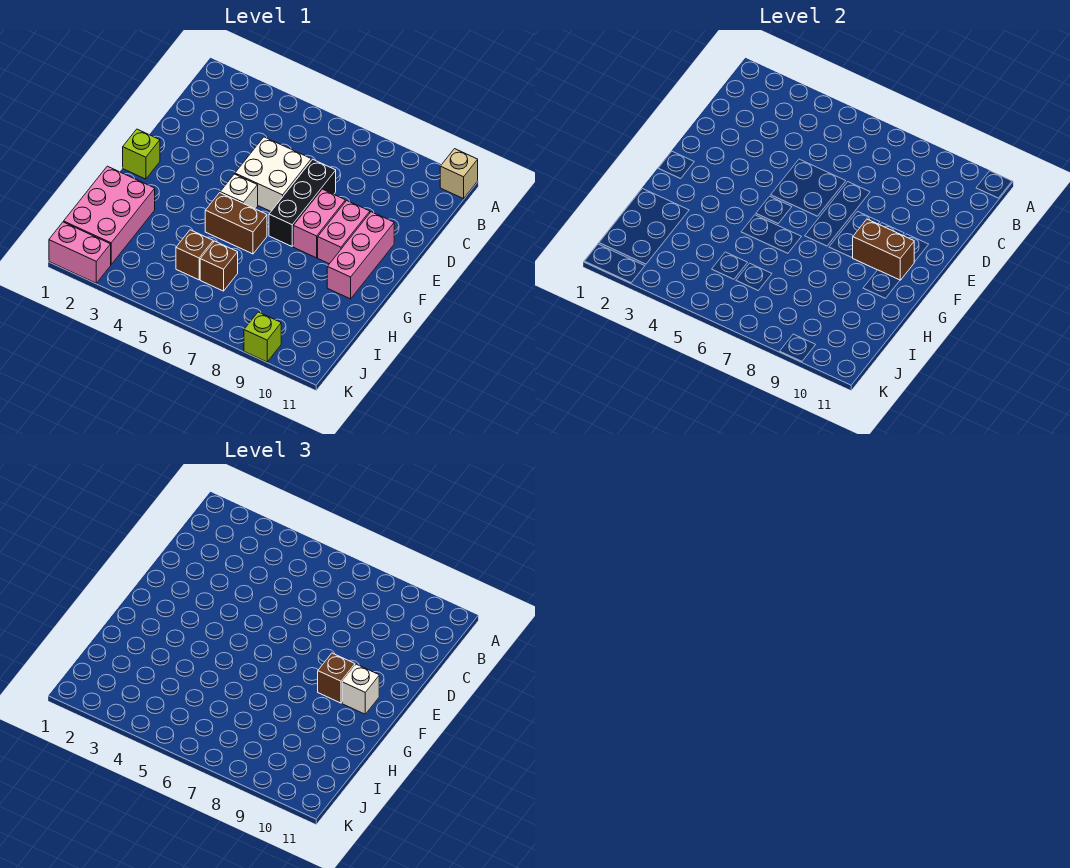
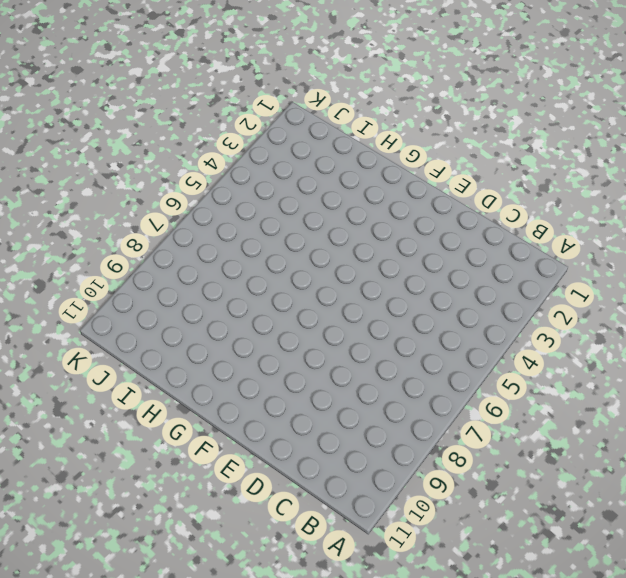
none -> tan 1x1 brick [440,149,478,199]
none -> white 2x2 brick [235,137,311,211]
none -> black 1x3 brick [269,159,336,246]

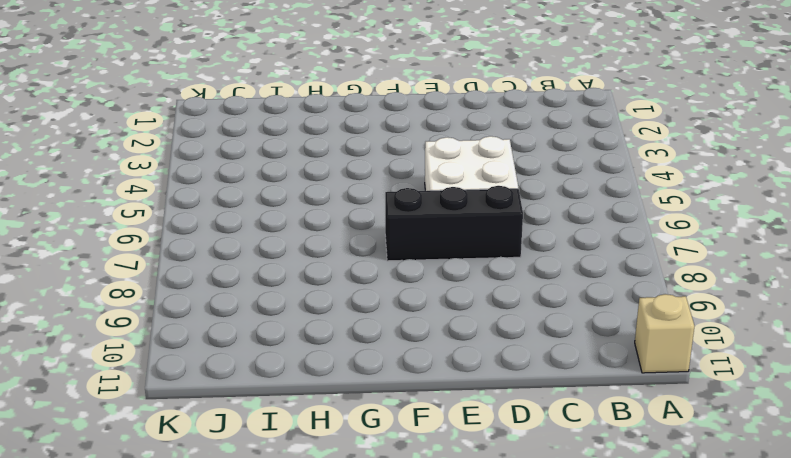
none -> pink 1x2 brick [293,189,345,258]
none -> pink 1x2 brick [318,201,370,264]
none -> pink 1x3 brick [327,212,394,299]

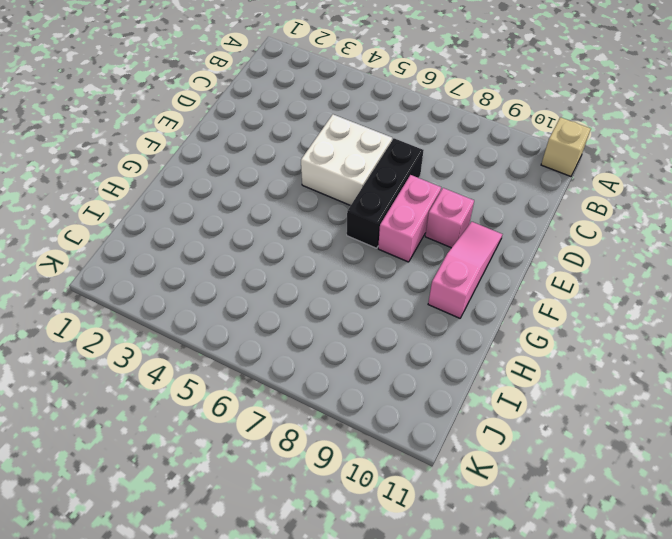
pink 1x1 brick [425,188,474,248] -> pink 1x2 brick [318,201,370,264]
pink 1x3 slope [428,222,502,318] -> pink 1x3 brick [327,212,394,299]
none -> lime 1x1 brick [123,129,160,179]
none -> white 1x1 brick [220,174,258,209]
none -> brown 1x2 brick [205,193,267,254]

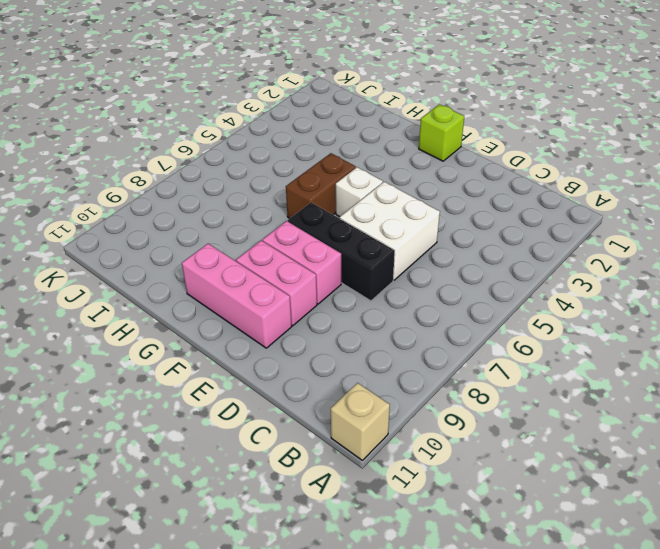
none -> pink 2x3 brick [64,166,155,264]
none -> brown 1x1 brick [176,230,213,280]
none -> brown 1x1 brick [200,241,238,291]

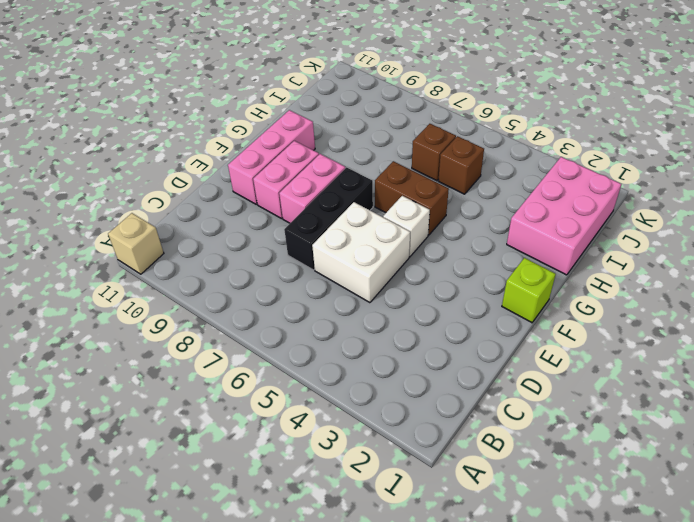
none -> pink 1x2 brick [49,222,111,283]
none -> lime 1x1 brick [244,312,281,362]
none -> brown 1x2 brick [853,219,914,280]

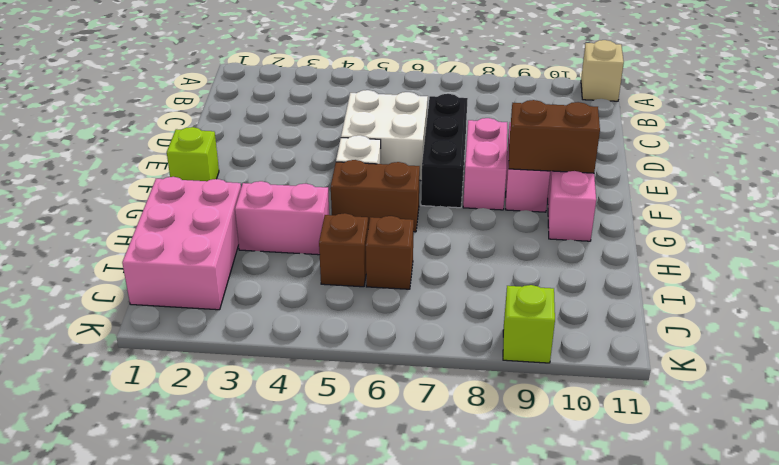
pink 1x2 brick [235,181,329,255] -> pink 1x2 brick moved to [49,222,111,283]
none -> brown 1x1 brick [318,653,355,703]
none -> white 1x1 brick [342,664,379,714]

